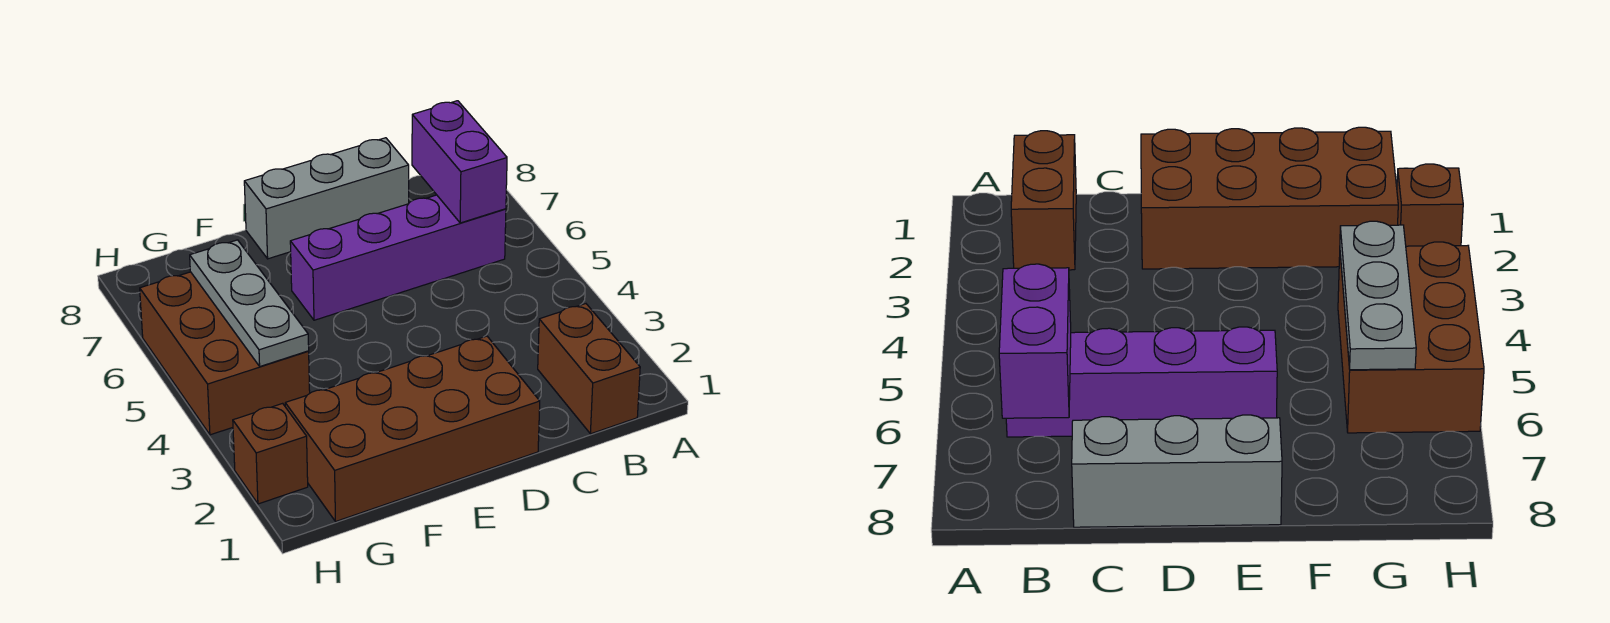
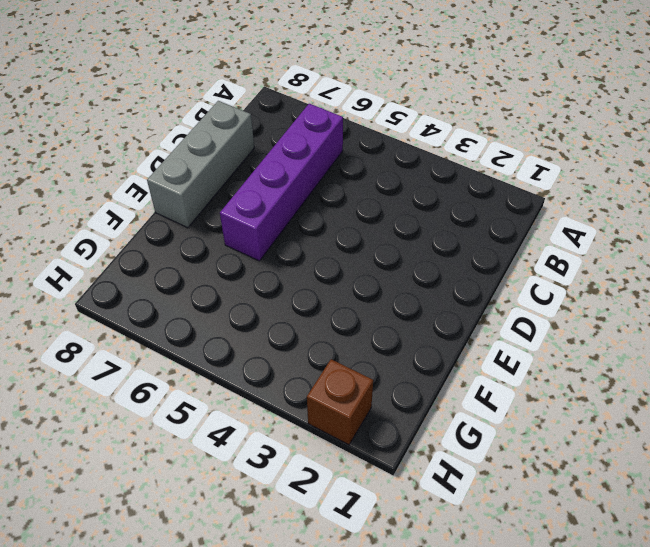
none -> brown 1x2 brick [538,304,640,434]
none -> brown 2x4 brick [285,336,540,522]

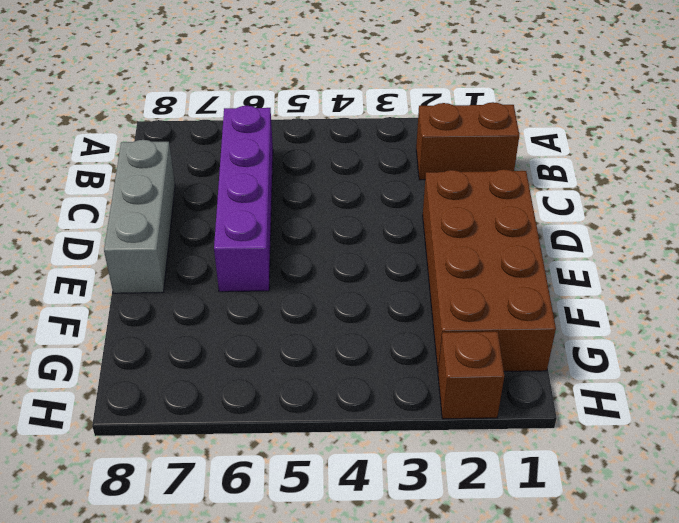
none -> brown 2x3 brick [140,272,310,435]
none -> purple 1x2 brick [412,101,507,223]

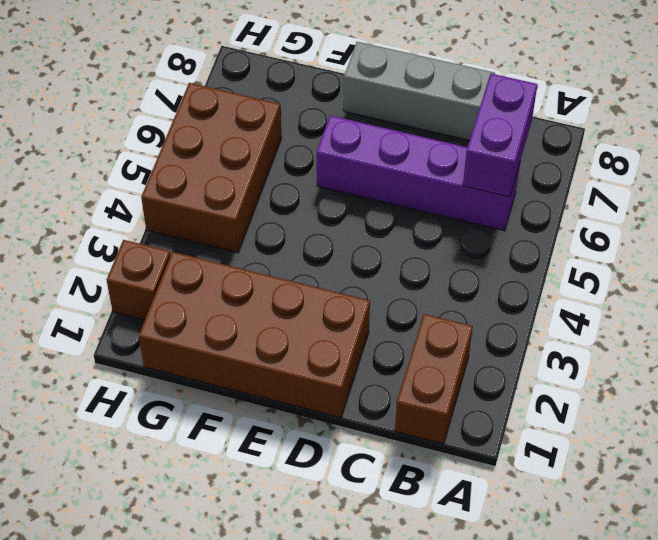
none -> grey 1x3 plate [190,240,309,366]

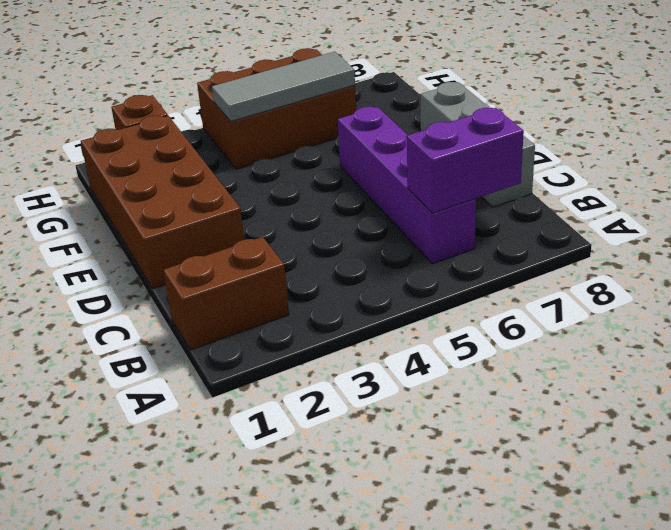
grey 1x3 tile [212,52,355,121] -> grey 1x3 plate [190,240,309,366]

